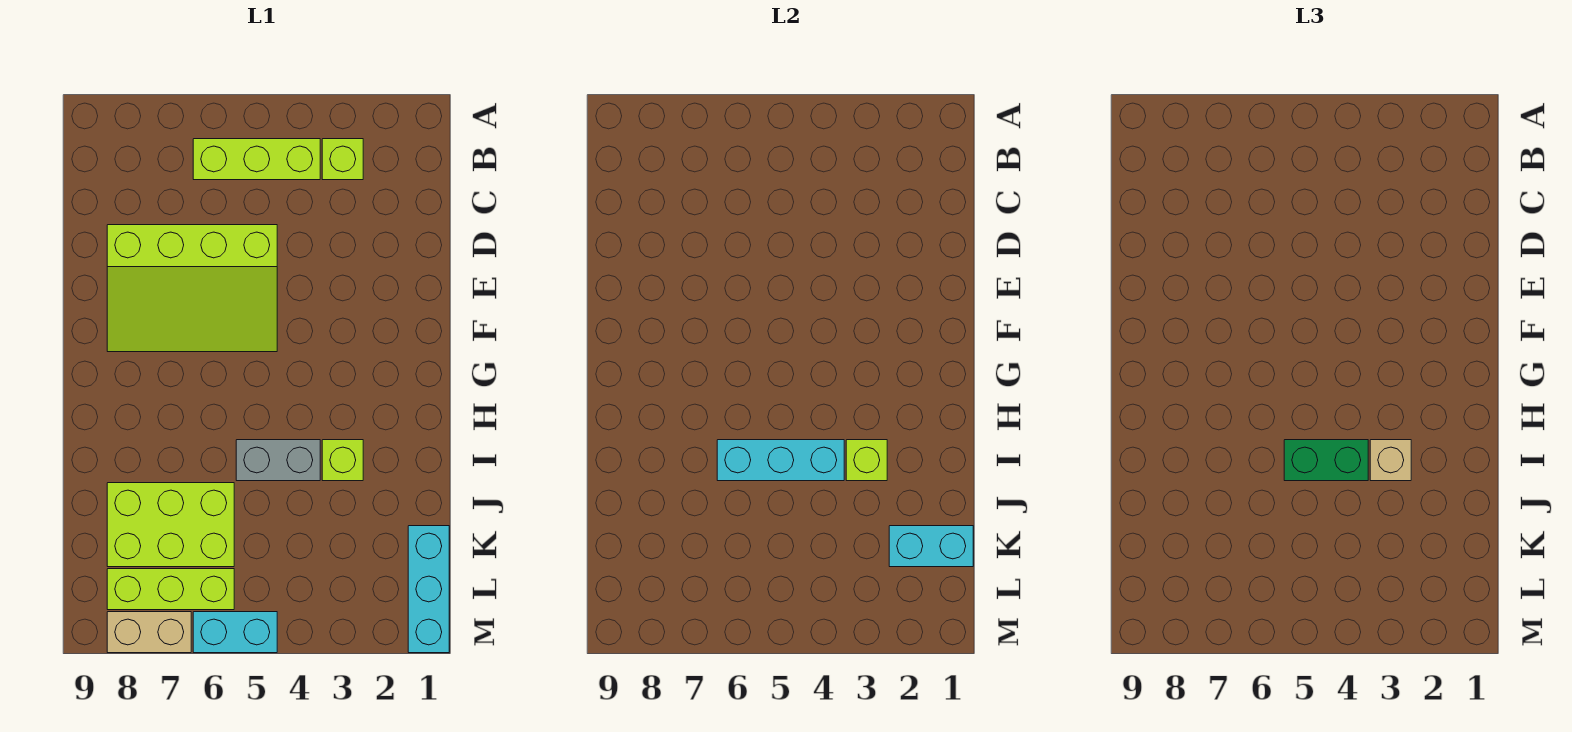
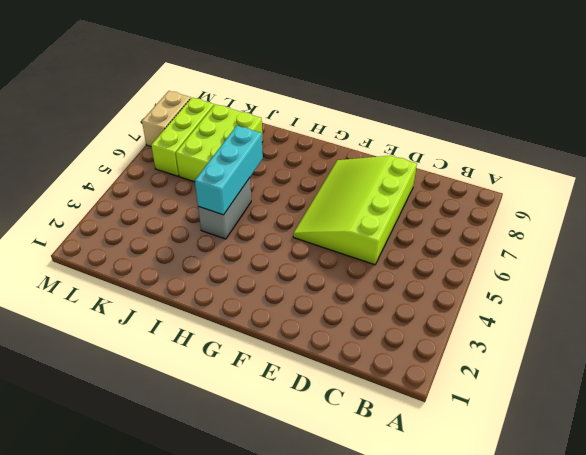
none -> lime 1x1 brick [322,139,363,180]
none -> lime 1x3 brick [193,139,320,180]
none -> lime 1x1 brick [322,440,363,481]

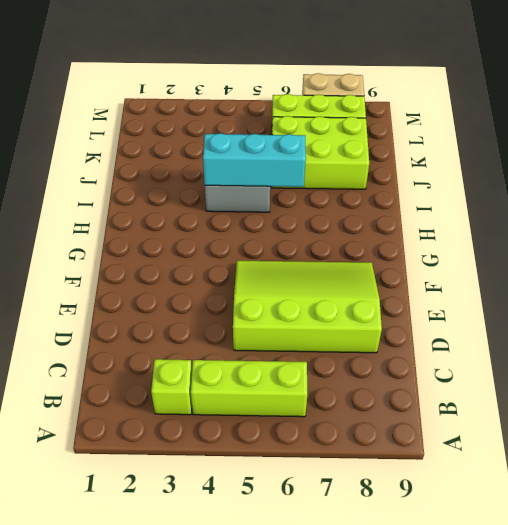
none -> lime 1x1 brick [322,440,363,481]
none -> cyan 1x3 brick [408,526,449,653]
none -> cyan 1x2 brick [193,612,277,653]

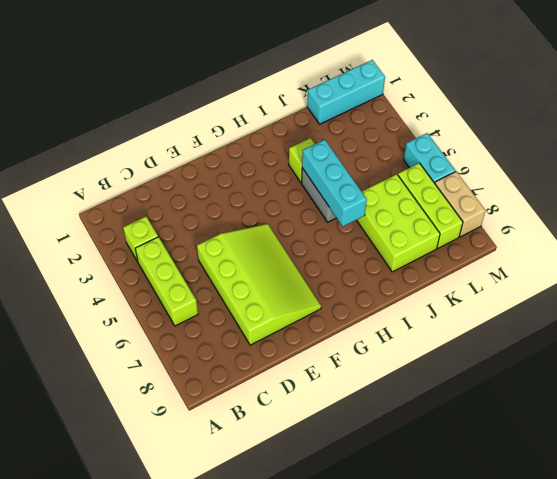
none -> lime 1x1 brick [846,440,887,481]
none -> cyan 1x2 brick [889,526,973,567]
none -> tan 1x1 brick [1370,440,1411,481]

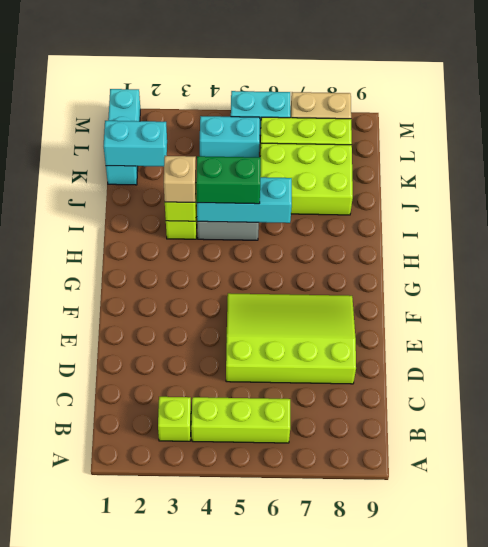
cyan 1x2 brick [200,116,260,157] -> none

